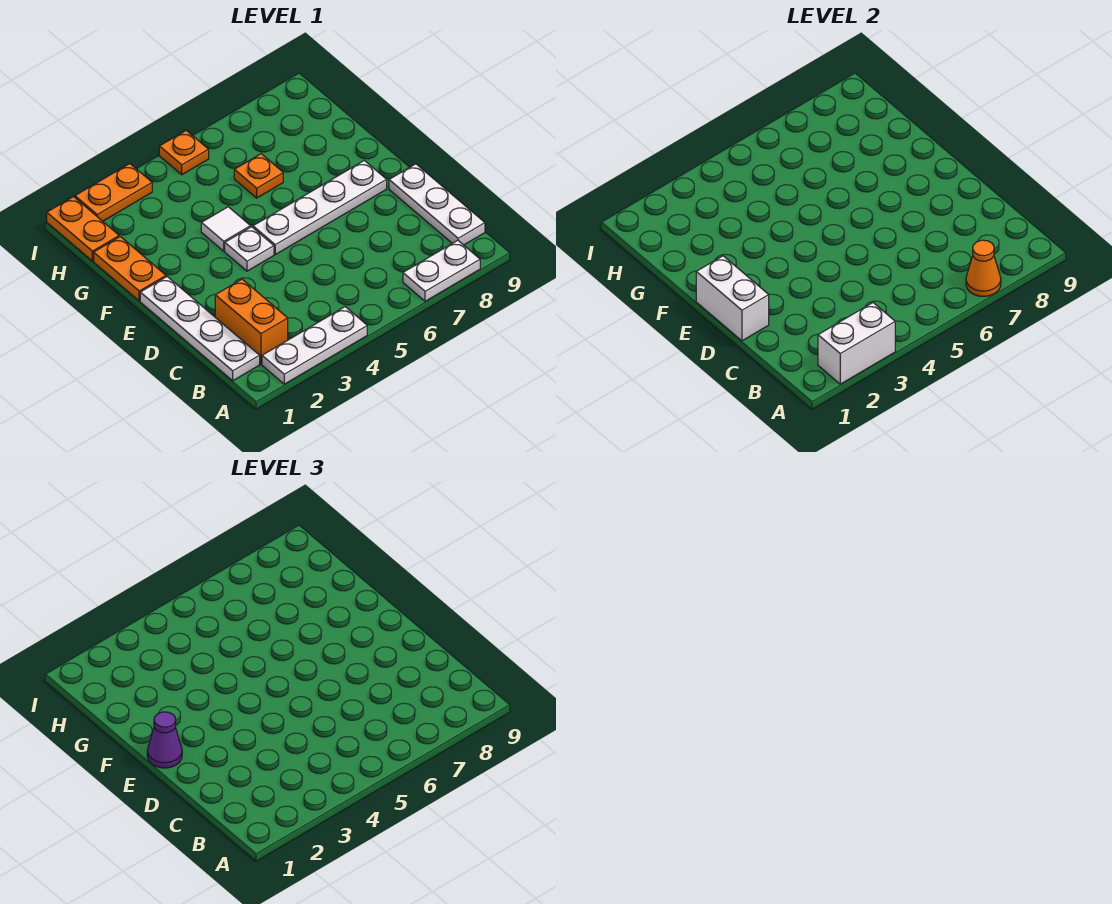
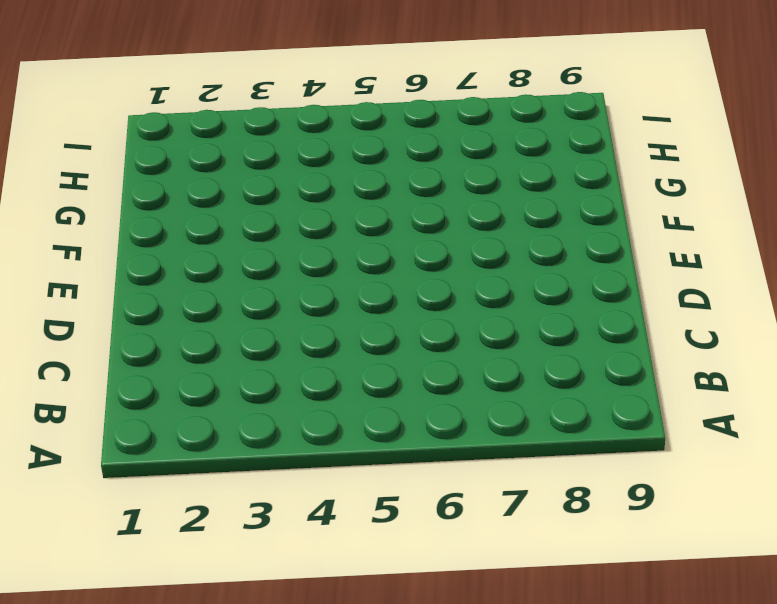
none -> white 1x3 plate [262,307,367,384]
none -> white 1x2 plate [403,240,480,301]
none -> white 1x4 plate [140,277,260,381]

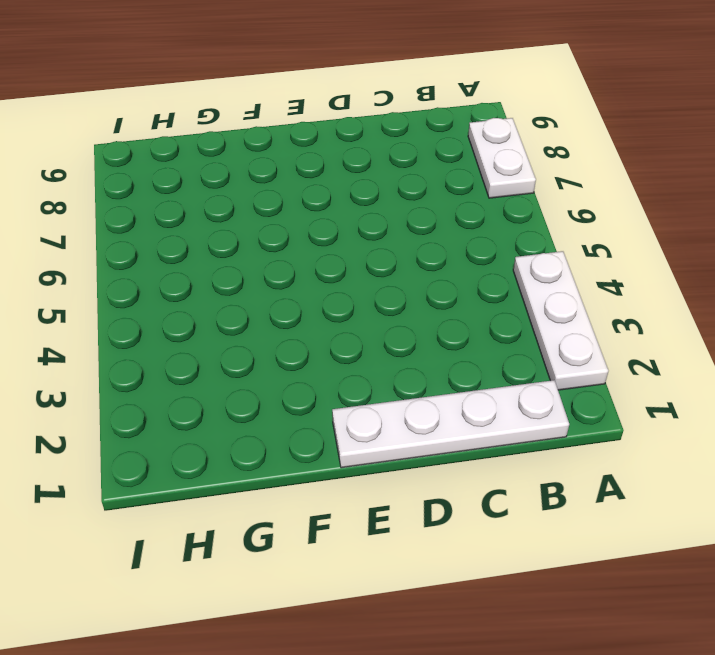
none -> orange 1x2 brick [215,279,288,364]
none -> white 1x3 plate [389,164,485,245]
none -> white 1x1 plate [225,227,274,271]

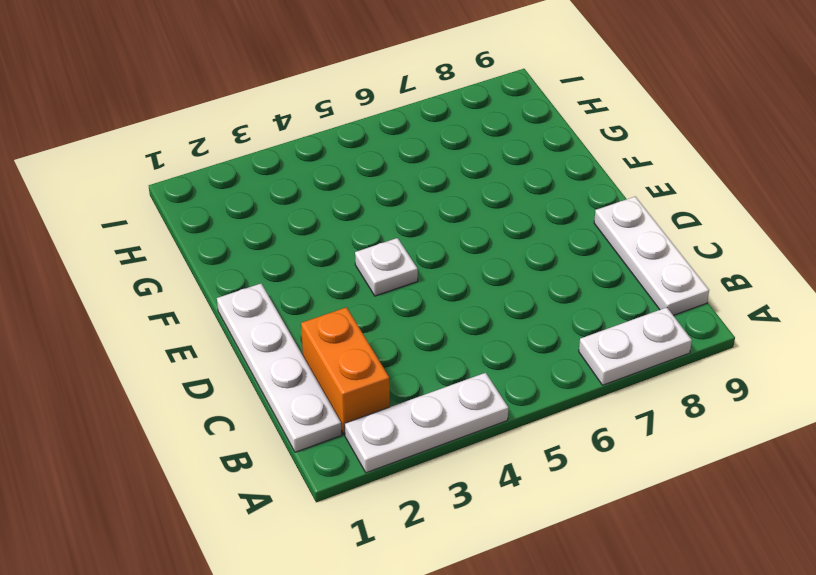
none -> white 1x4 plate [253,160,387,255]
none -> orange 1x2 plate [94,237,166,301]
none -> white 1x1 tile [201,207,251,251]

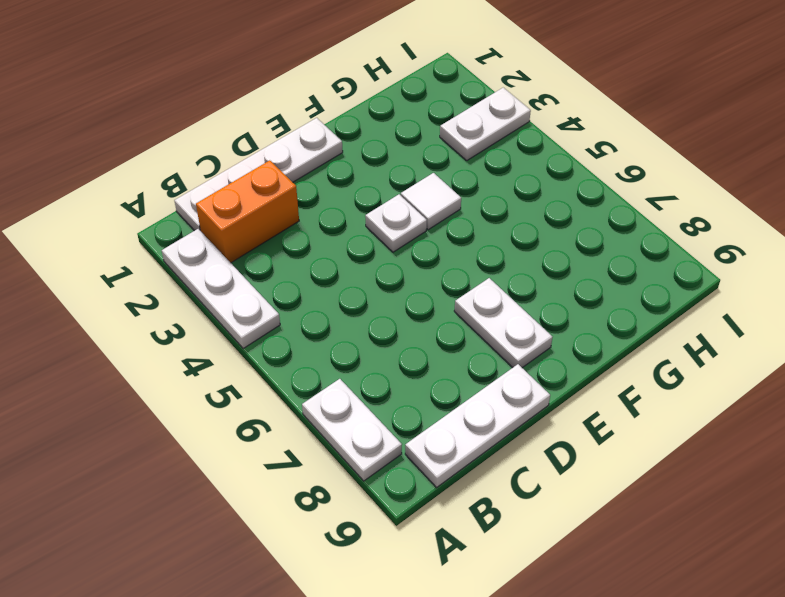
white 1x2 plate [454,278,552,368] -> white 1x4 plate [253,160,387,255]
white 1x2 plate [440,88,531,160] -> orange 1x2 plate [75,164,152,221]
none -> orange 1x2 plate [94,237,166,301]
none -> orange 1x1 plate [234,154,283,198]
none -> orange 1x2 plate [47,197,119,261]

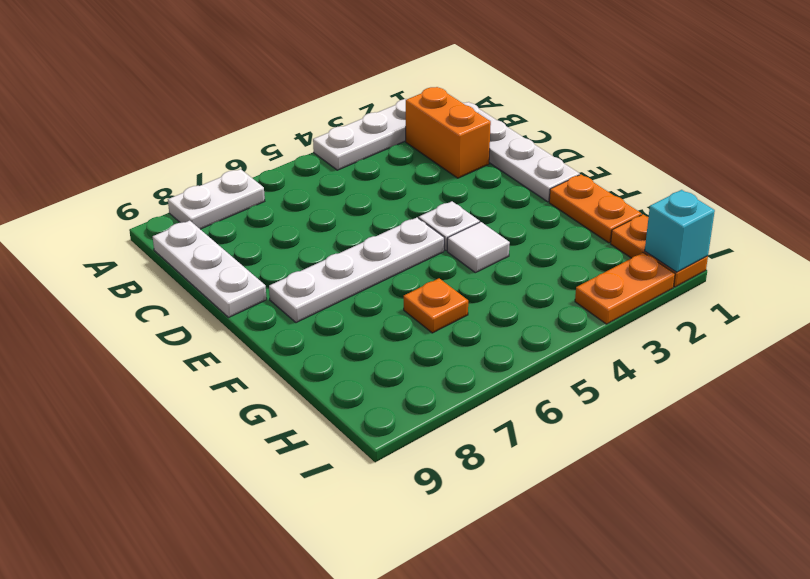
cyan 1x1 brick [645,190,715,272] -> none
none -> orange 1x1 plate [159,130,209,175]
none -> white 1x2 brick [818,303,895,384]
none -> orange 1x1 cone [966,240,1001,296]

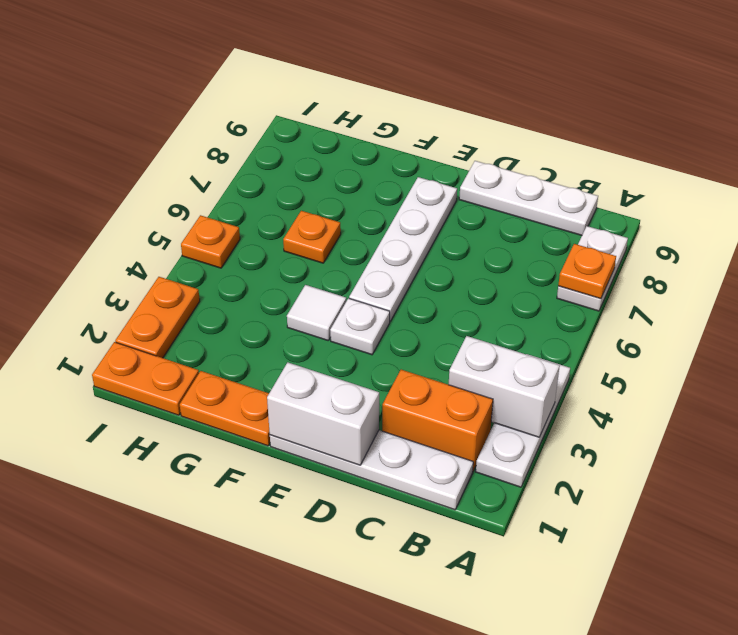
white 1x2 brick [449,336,560,437] -> white 1x2 brick turned to [818,303,895,384]
orange 1x1 plate [558,244,616,299] -> orange 1x1 cone [966,240,1001,296]
none -> purple 1x1 cone [147,712,182,768]

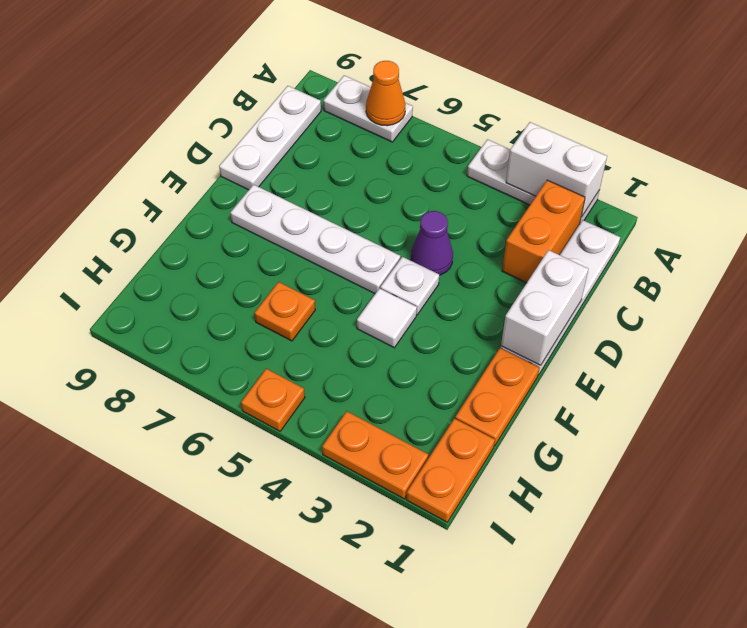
purple 1x1 cone [411,211,453,275] -> purple 1x1 cone moved to [147,712,182,768]

